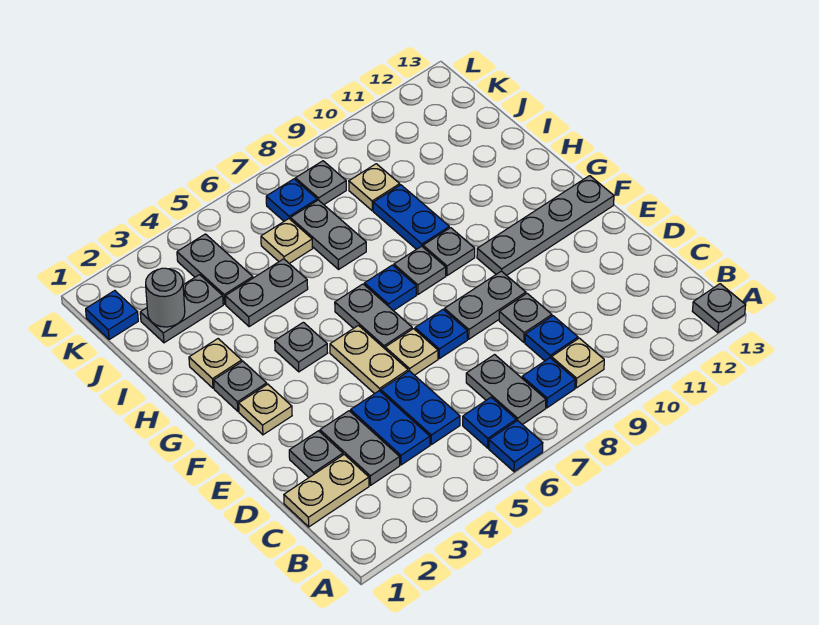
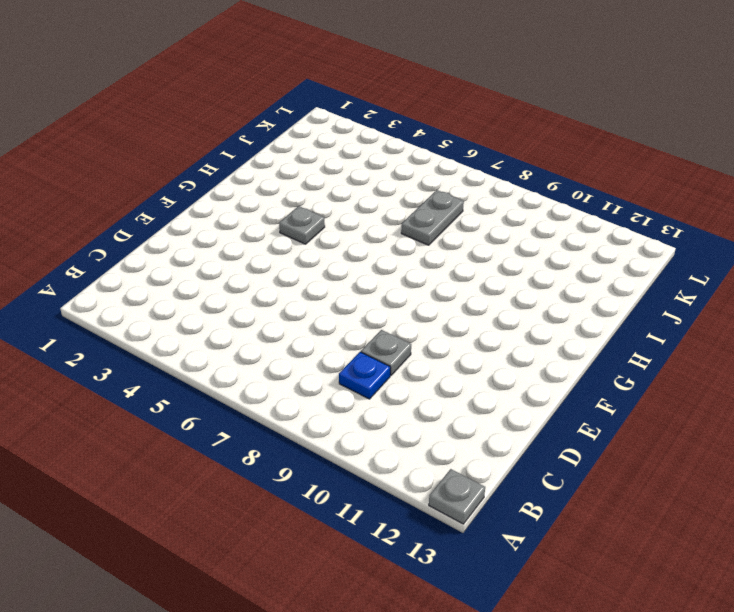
none -> blue 1x1 plate [489,420,543,472]
none -> blue 1x1 plate [463,397,516,448]
none -> grey 1x2 plate [466,355,546,425]
none -> blue 1x1 plate [522,358,575,408]

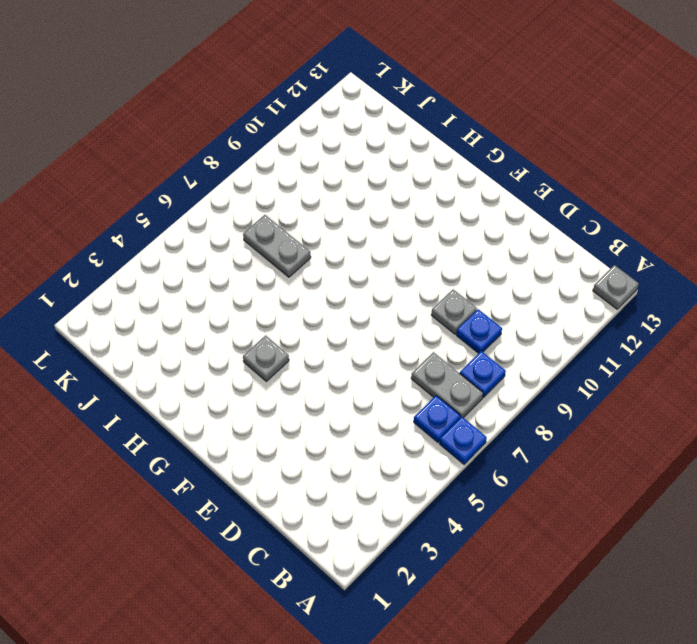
none -> tan 1x1 plate [551,338,604,388]
none -> tan 1x2 plate [284,455,369,527]
none -> grey 1x2 plate [320,411,400,485]
none -> blue 1x2 plate [351,391,430,465]

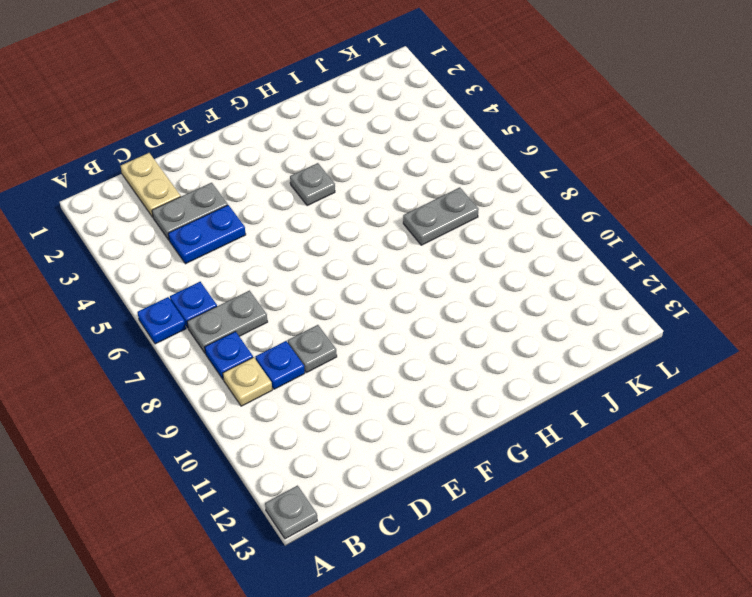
none -> blue 1x2 plate [381,371,460,445]
none -> grey 1x1 plate [289,431,343,477]
none -> tan 1x2 plate [330,326,408,394]
none -> tan 1x1 plate [385,329,438,375]

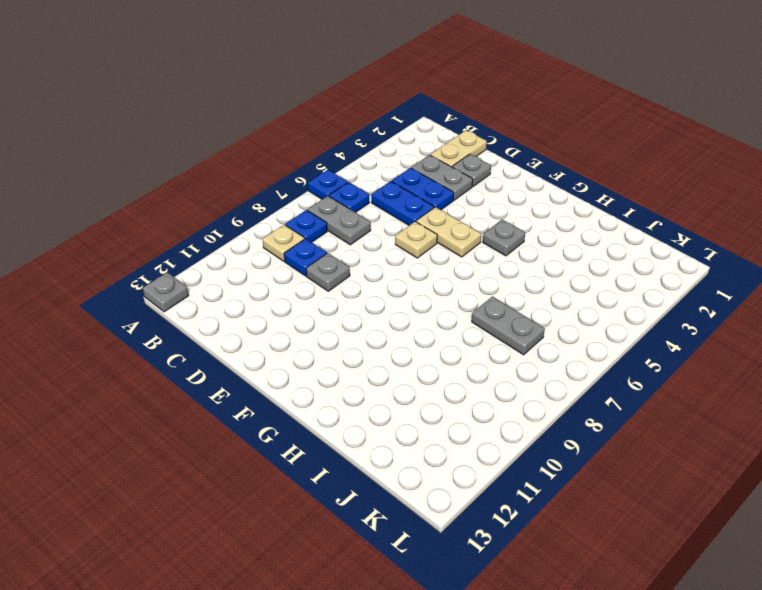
none -> blue 1x1 plate [415,310,467,359]
none -> grey 1x2 plate [444,271,526,339]
none -> tan 1x1 plate [239,384,292,435]
none -> grey 1x2 plate [335,284,412,349]

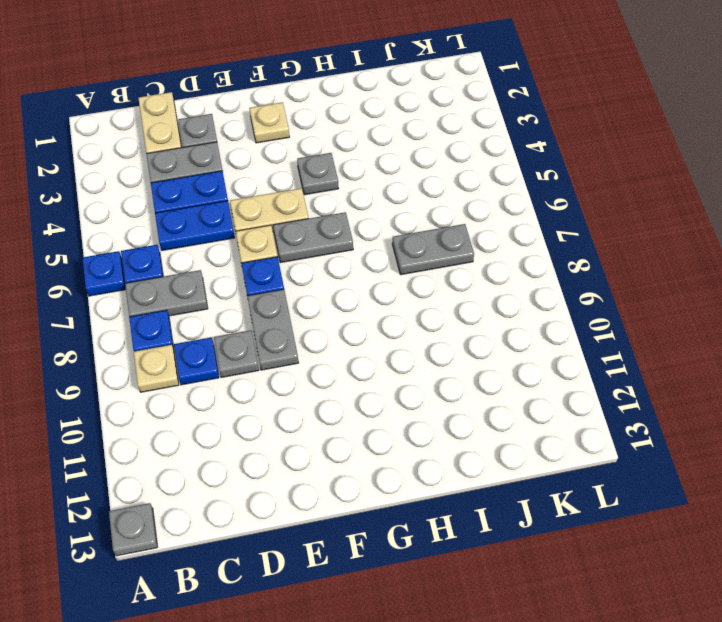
none -> grey 1x4 plate [477,176,614,275]
none -> grey 1x1 plate [214,361,267,411]
none -> blue 1x1 plate [364,265,416,311]
none -> grey 1x1 plate [394,246,446,295]

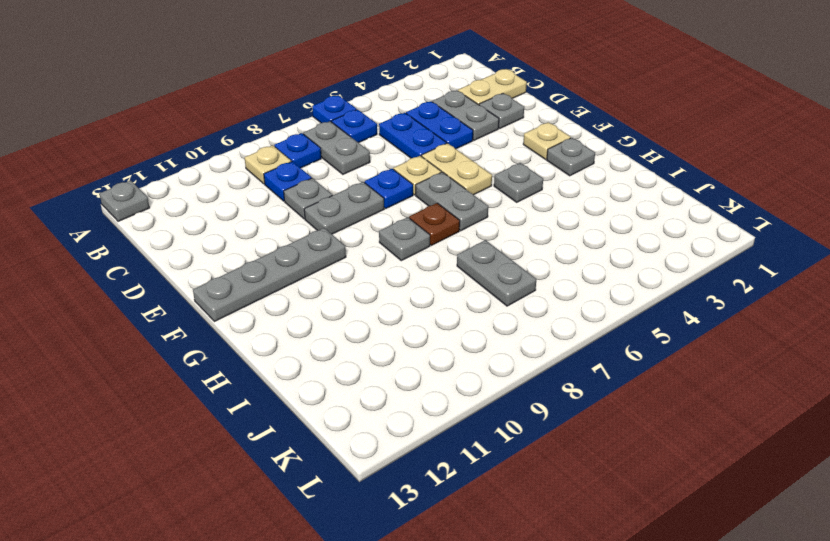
brown 1x1 plate [409,203,460,245] -> blue 1x1 plate [364,265,416,311]
none -> grey 1x1 plate [423,228,475,276]
none -> tan 1x1 plate [189,339,242,388]
none -> blue 1x2 plate [373,185,449,249]
none -> grey 1x2 plate [225,259,308,327]

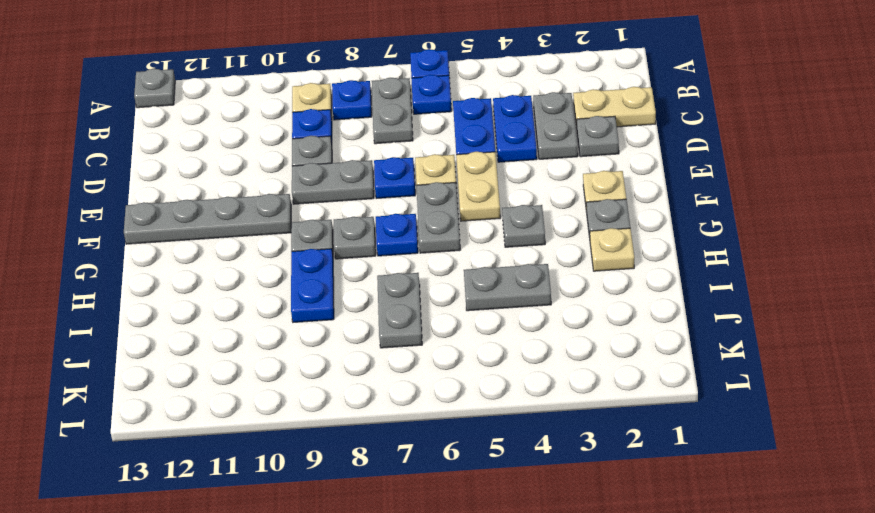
none -> grey 1x2 plate [140,275,223,343]
none -> grey 1x2 plate [177,234,253,304]
none -> tan 1x1 plate [261,219,313,263]
none -> tan 1x1 plate [349,164,400,211]

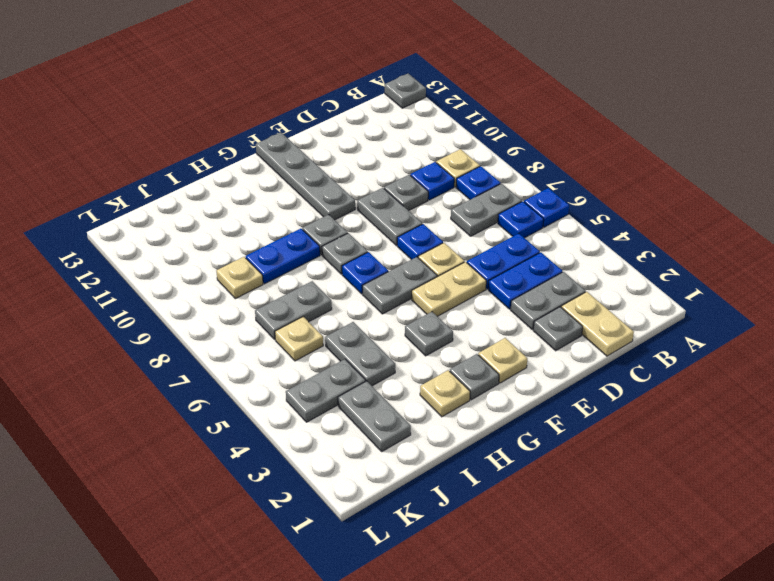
none -> blue 1x1 plate [86,291,138,340]
none -> blue 1x1 plate [266,179,317,221]
none -> grey 1x1 plate [295,161,346,204]
none -> grey 1x1 round brick [146,268,185,327]

